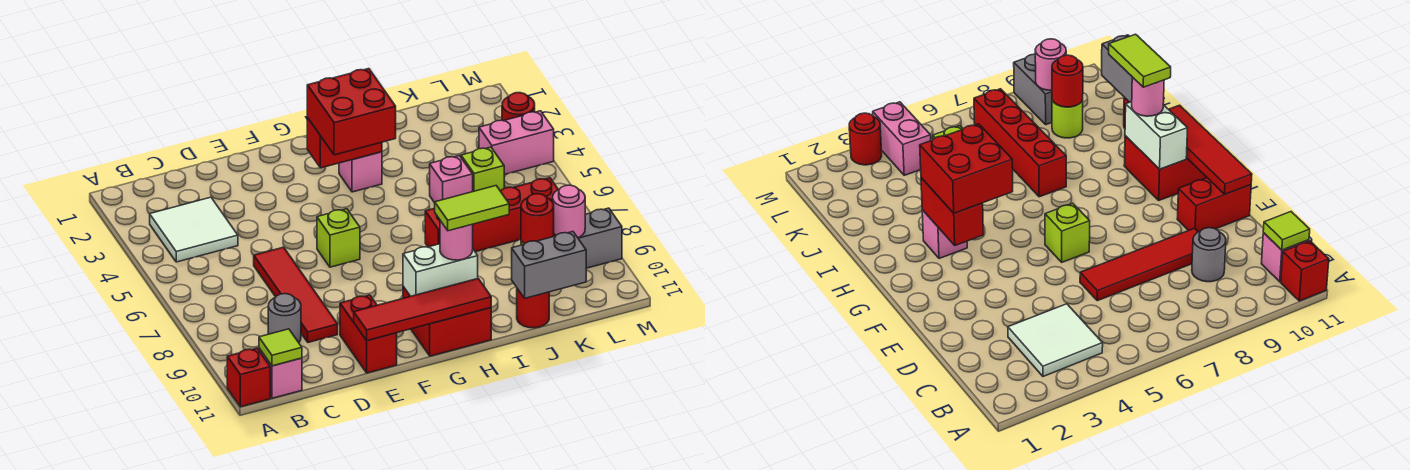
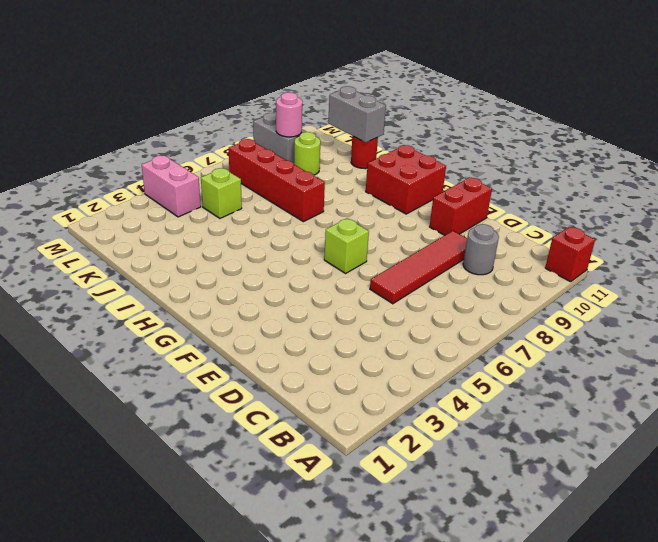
none -> white 2x2 tile [150,197,238,262]
none -> pink 1x1 brick [259,348,302,398]
none -> pink 1x1 brick [339,152,382,192]

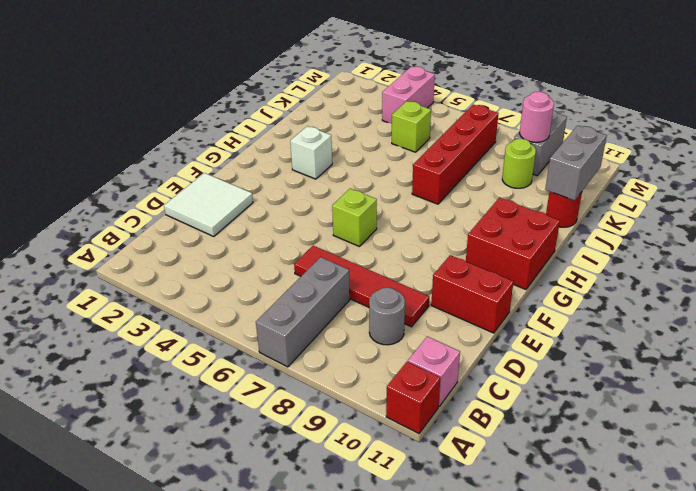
grey 1x3 brick [256,257,350,367] -> none
white 2x2 tile [164,173,253,236] -> white 2x2 tile moved to [150,197,238,262]
white 1x1 brick [290,126,332,179] -> pink 1x1 brick [339,152,382,192]
none -> pink 1x1 brick [430,156,473,203]
none -> red 1x1 round brick [502,93,535,121]
none -> lime 1x1 tile [259,329,302,366]

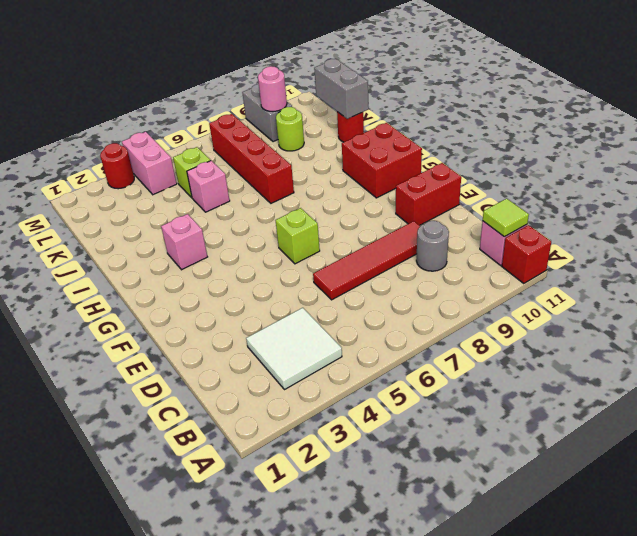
none -> red 1x4 tile [354,279,491,341]
none -> red 1x2 brick [307,118,382,168]
none -> white 1x2 brick [403,244,478,296]

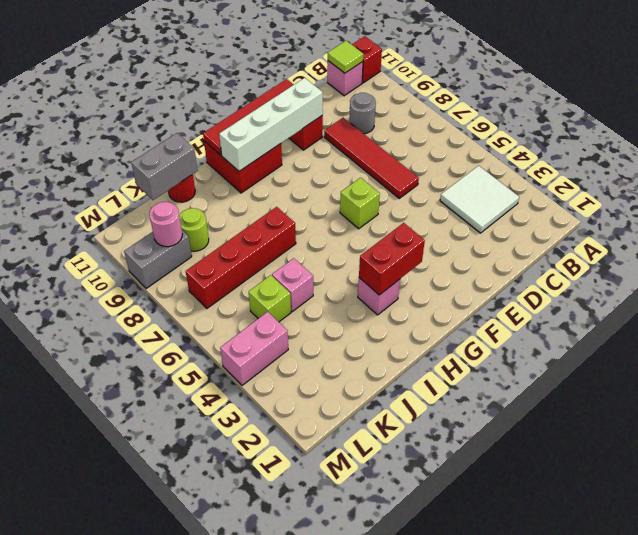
white 1x4 brick [219,78,323,171] -> white 1x2 brick [403,244,478,296]
none -> red 1x1 round brick [502,93,535,121]
none -> red 1x1 round brick [521,194,554,244]
none -> red 2x2 brick [307,69,396,155]

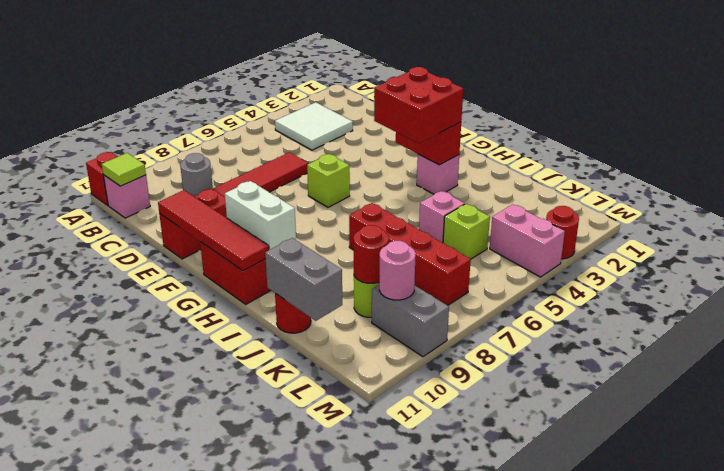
none -> pink 1x1 round brick [440,221,473,260]
none -> lime 1x2 tile [435,186,509,231]

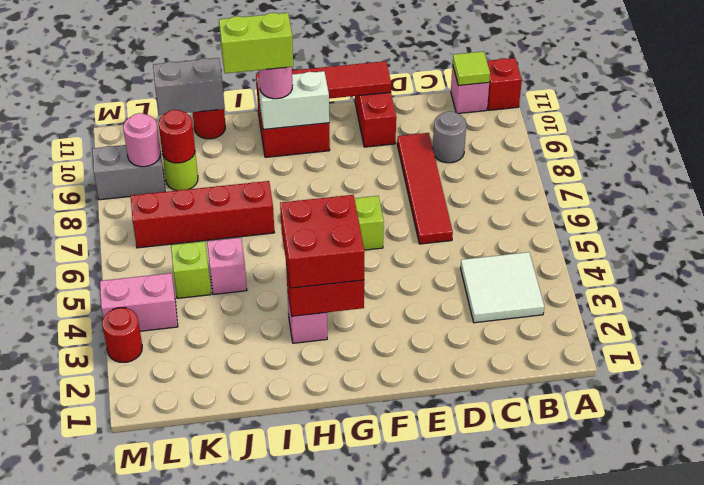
lime 1x2 brick [219,13,293,73] -> lime 1x2 tile [435,186,509,231]

